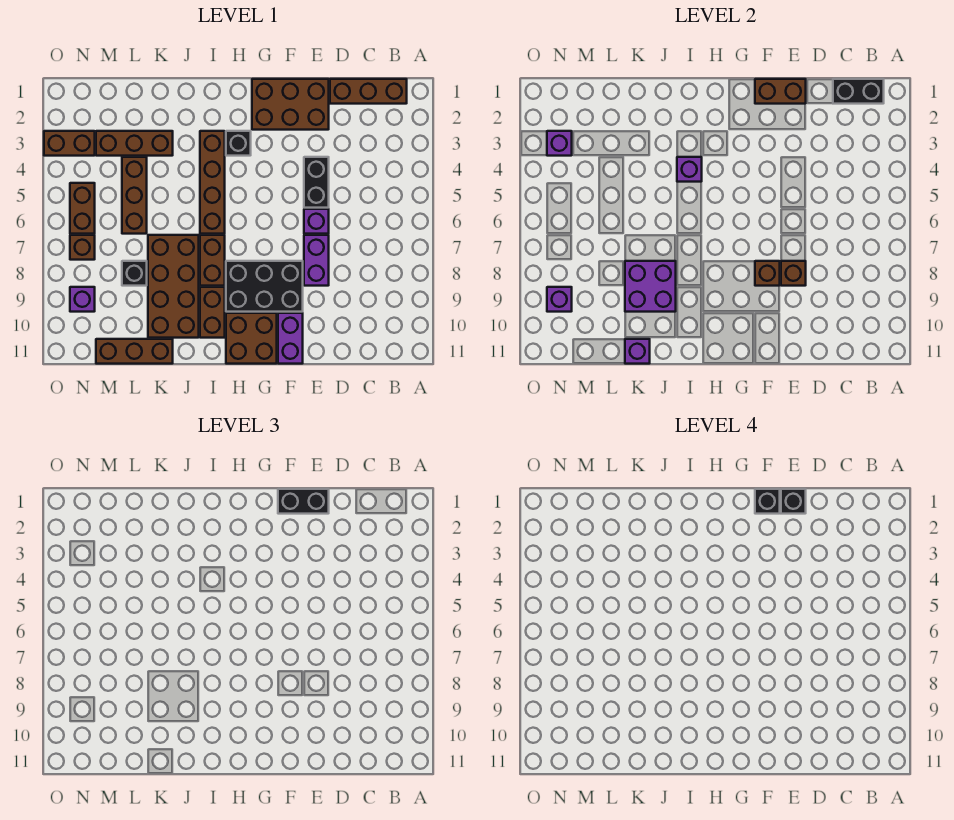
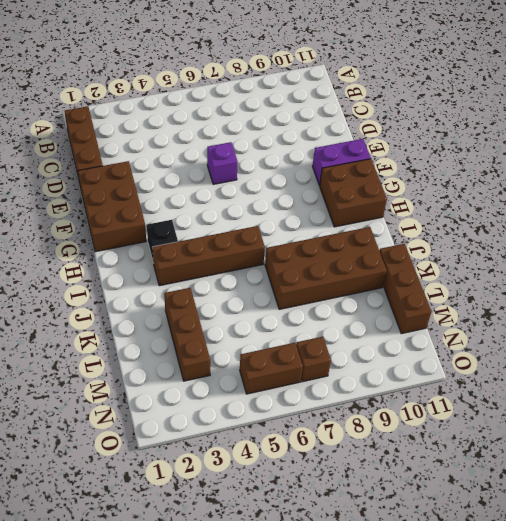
none -> black 1x2 brick [304,157,329,208]
none -> purple 1x2 brick [304,235,329,286]
none -> black 2x3 brick [226,261,303,312]
none -> brown 1x2 brick [200,235,225,286]

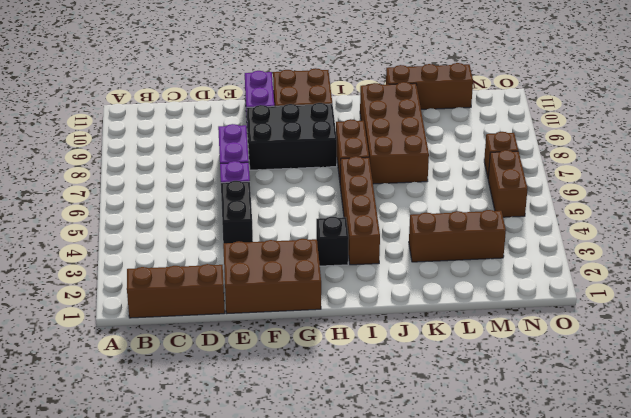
none -> brown 1x2 brick [200,287,225,338]
none -> brown 1x3 brick [122,157,147,234]
none -> black 1x1 brick [122,261,147,286]
none -> brown 1x2 brick [44,131,95,156]

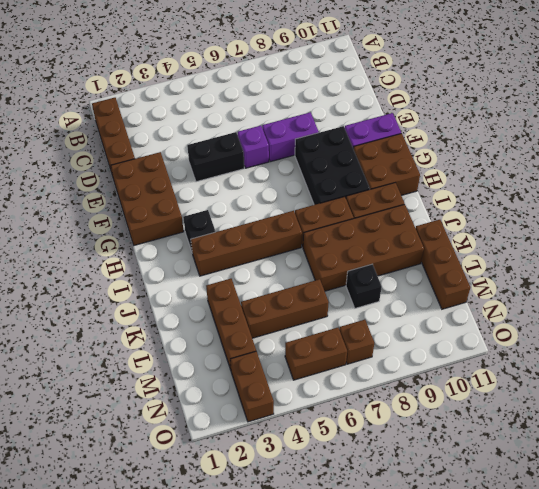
none -> purple 1x1 brick [70,287,95,312]
none -> black 1x2 brick [833,79,884,104]
none -> brown 1x2 brick [755,79,806,104]
none -> brown 1x1 brick [781,261,806,286]

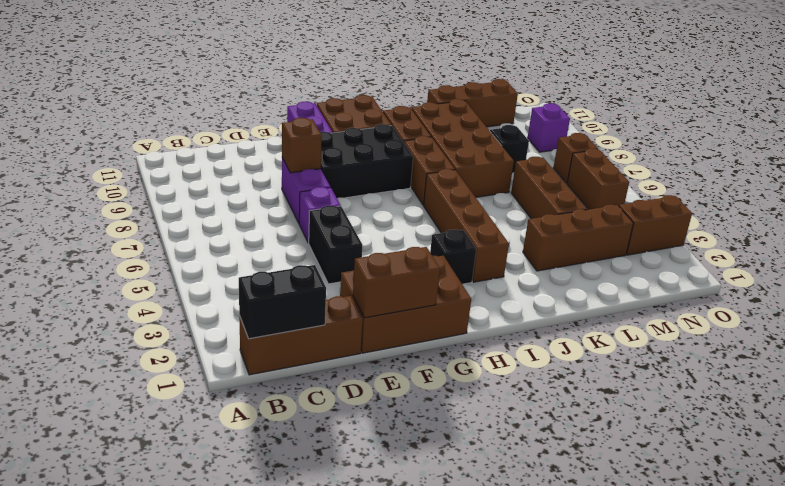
none -> brown 1x1 brick [755,261,780,286]
none -> purple 1x1 brick [677,157,702,182]
none -> purple 2x2 brick [625,261,676,312]
none -> purple 1x1 brick [625,339,650,364]

